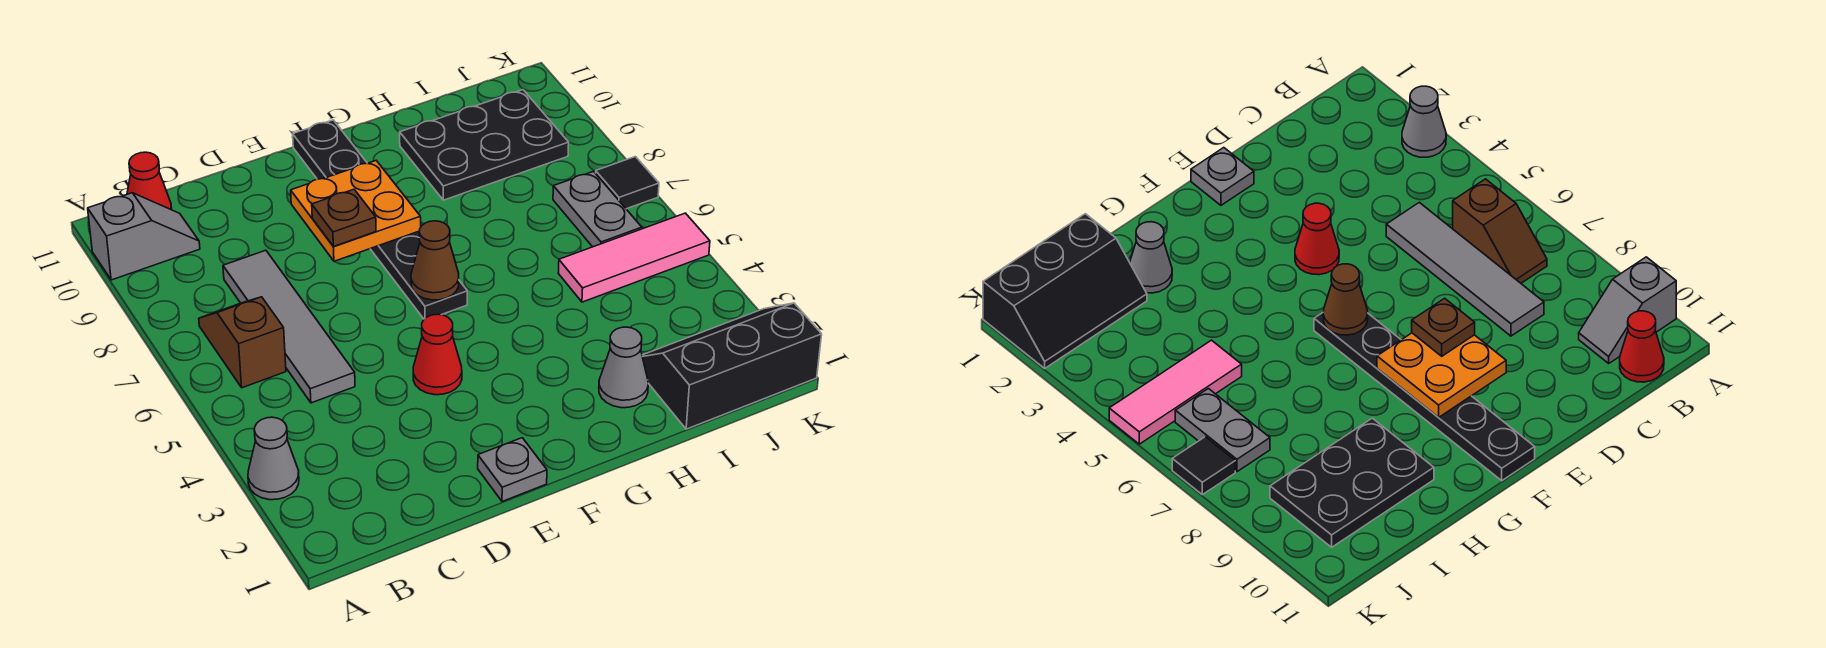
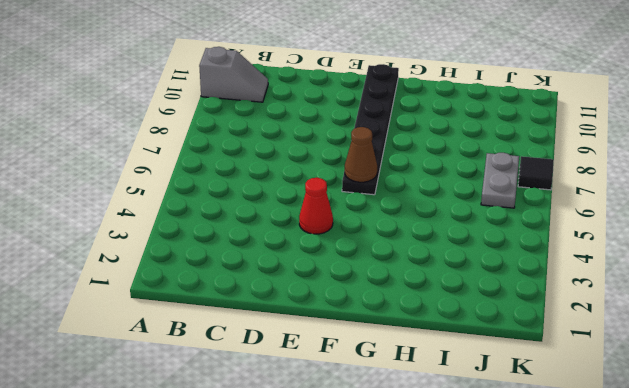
none -> grey 1x1 cone [248,417,299,500]
none -> brown 1x2 slope [199,297,286,388]
none -> red 1x1 cone [127,152,172,210]

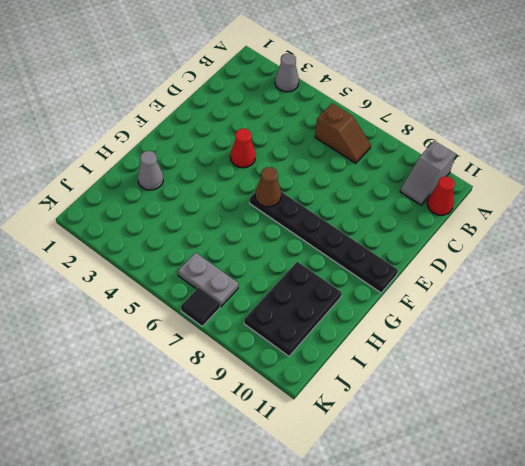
none -> grey 1x4 tile [223,250,355,403]
none -> grey 1x1 plate [478,438,547,502]
none -> black 2x3 slope [642,303,822,429]

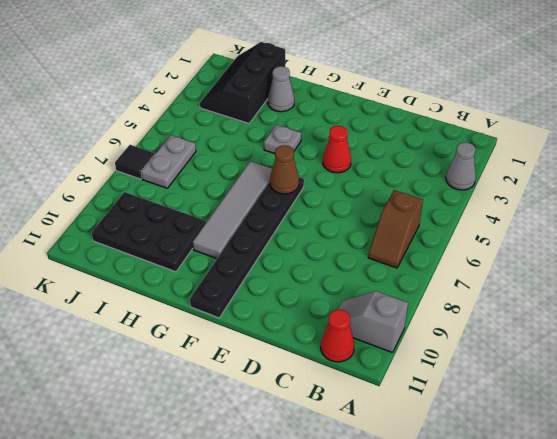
grey 1x1 plate [264,125,301,154] -> grey 1x1 plate moved to [478,438,547,502]
grey 1x4 tile [193,161,272,259] -> grey 1x4 tile moved to [223,250,355,403]
black 2x3 slope [200,42,285,123] -> black 2x3 slope turned to [642,303,822,429]
none -> pink 1x3 tile [558,213,710,302]
none -> orange 2x2 plate [291,161,421,261]
none -> brown 1x1 plate [312,189,376,247]

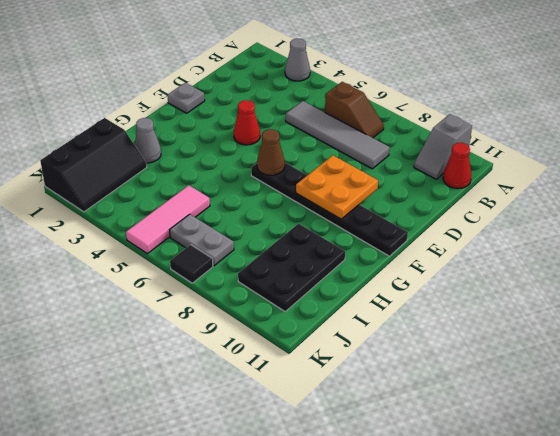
none -> brown 1x1 plate [312,189,376,247]

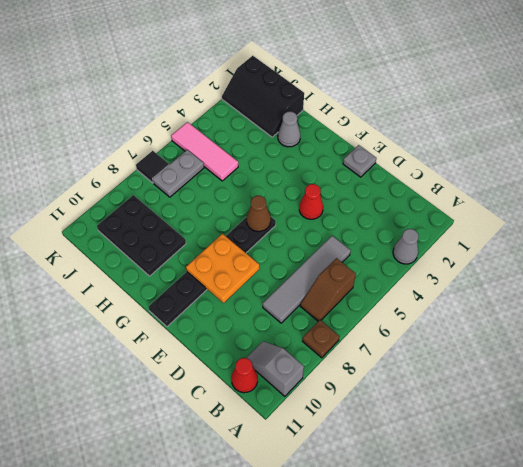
brown 1x1 plate [302,320,340,358] -> brown 1x1 plate moved to [312,189,376,247]

